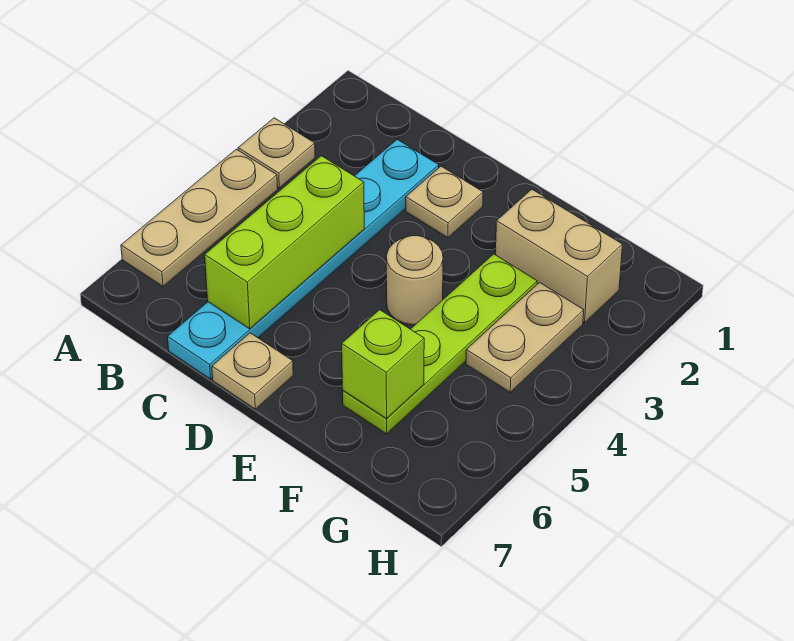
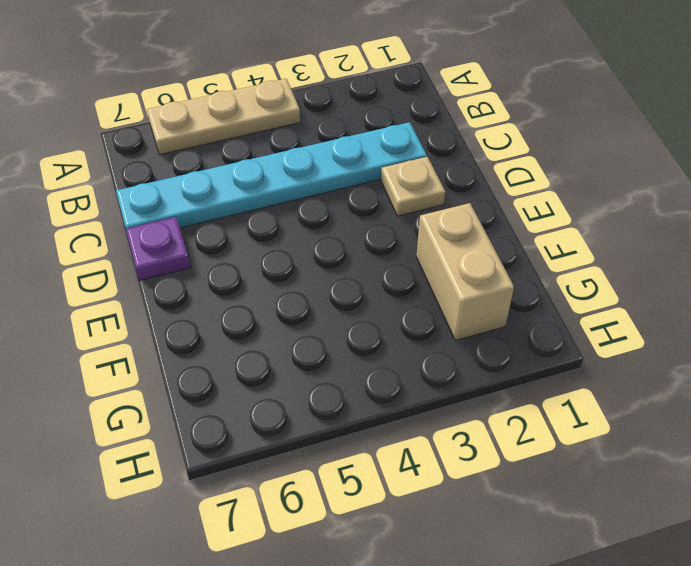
purple 1x1 plate [126,217,190,281] -> tan 1x1 plate [212,333,293,409]
none -> tan 1x1 plate [238,118,315,188]
none -> tan 1x1 round brick [386,236,443,325]

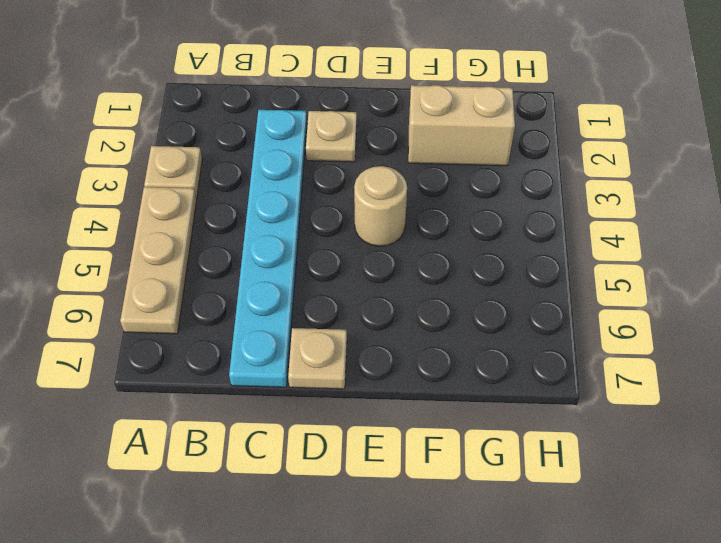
none -> lime 1x4 plate [343,254,537,434]
none -> tan 1x2 plate [466,282,584,392]

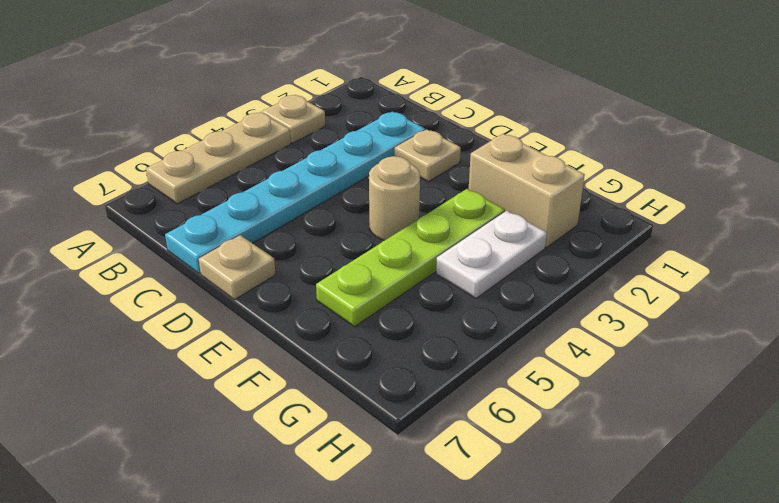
white 1x2 plate [436,211,547,298] -> tan 1x2 plate [466,282,584,392]
none -> lime 1x3 brick [205,156,364,329]
none -> lime 1x1 brick [342,310,424,419]

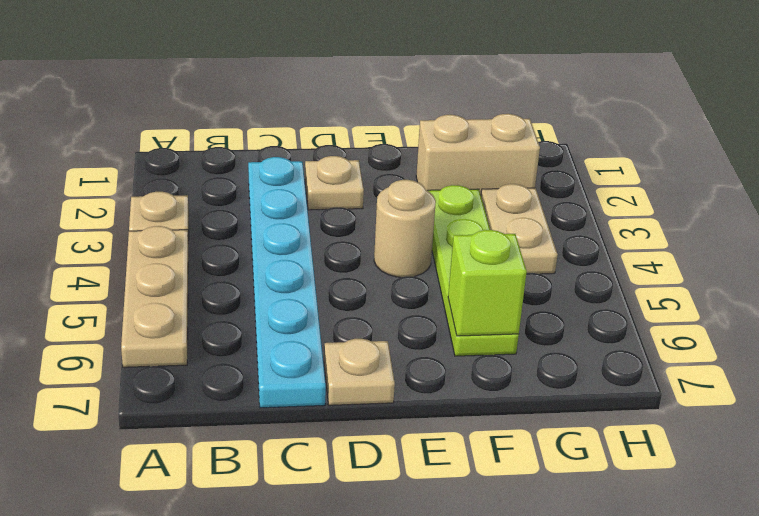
none -> lime 1x3 brick [205,156,364,329]

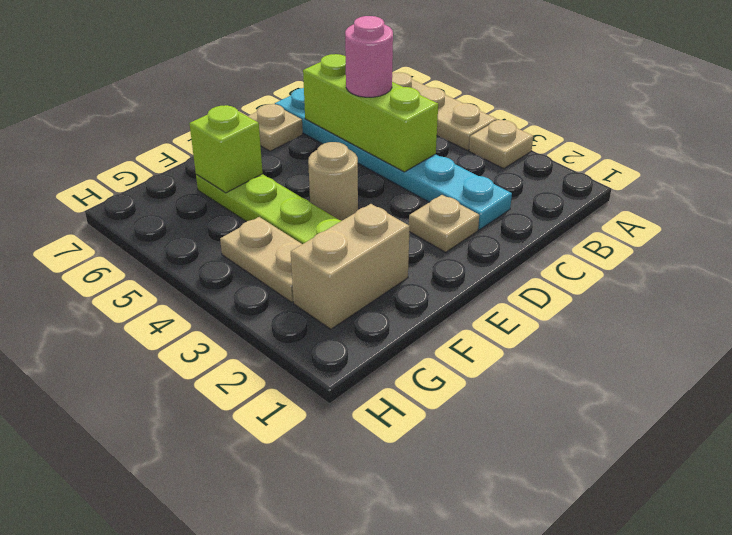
pink 1x1 round brick [345,16,393,97] -> none

